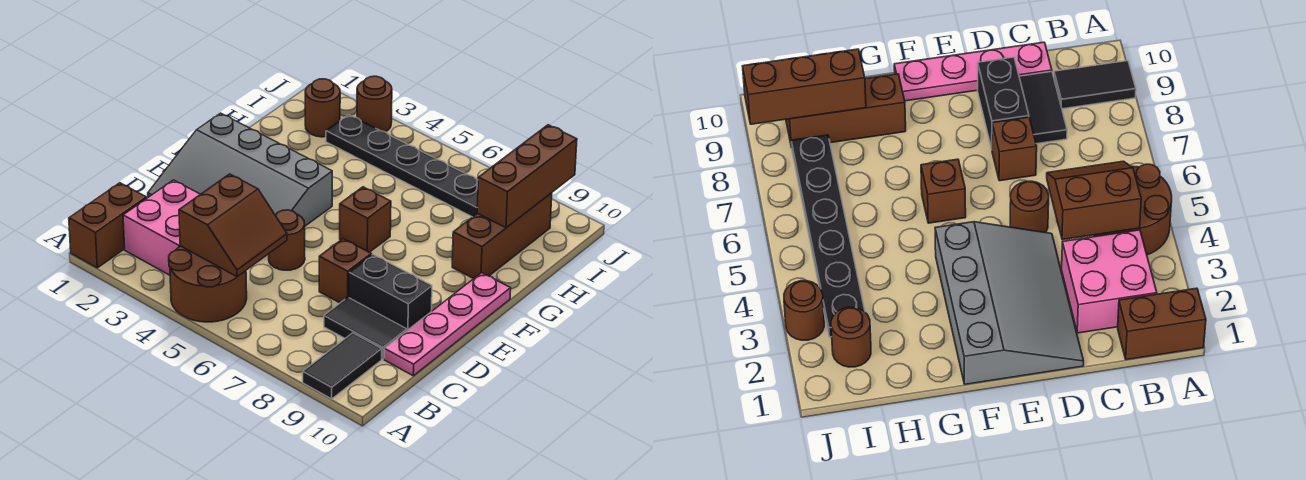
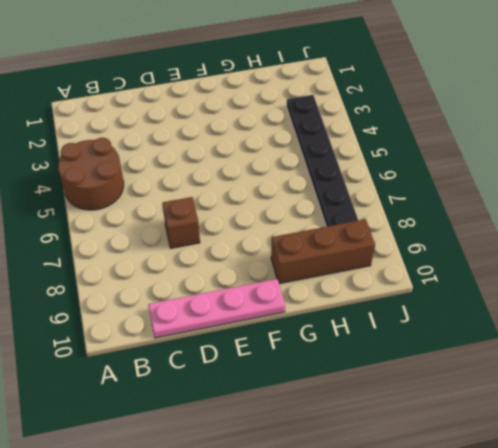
none -> brown 1x2 brick [69,183,147,268]
none -> black 1x2 tile [303,333,382,399]
none -> pink 2x2 brick [123,180,200,275]

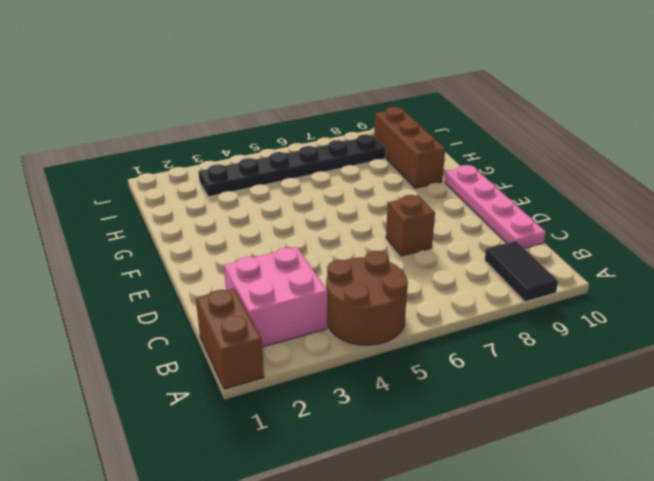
none -> black 1x2 tile [324,297,407,359]
none -> grey 3x4 slope [148,113,332,226]
none -> brown 1x1 round brick [269,210,305,270]

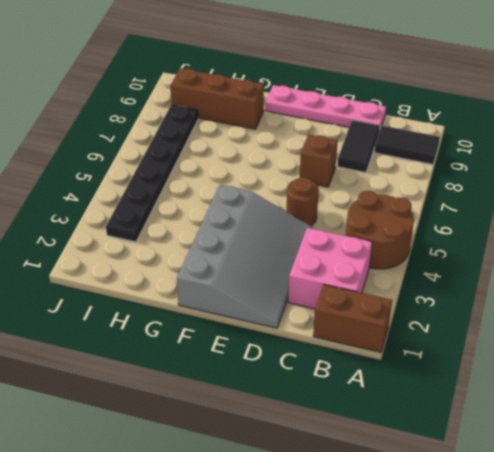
none -> black 1x2 brick [349,255,432,330]
none -> brown 1x1 brick [340,187,391,252]
none -> brown 1x1 round brick [305,79,340,137]

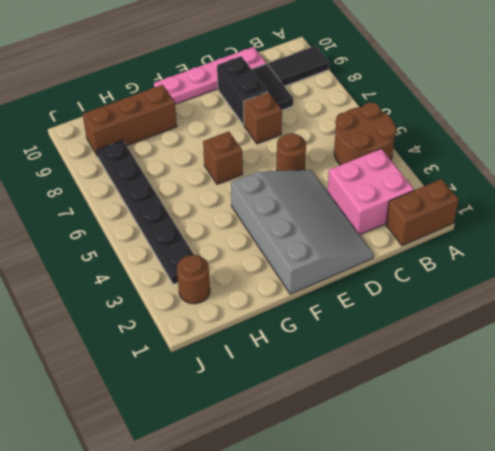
none -> brown 1x1 round brick [357,76,392,132]
none -> brown 2x2 slope [179,174,287,277]
none -> brown 1x3 brick [477,125,577,228]

